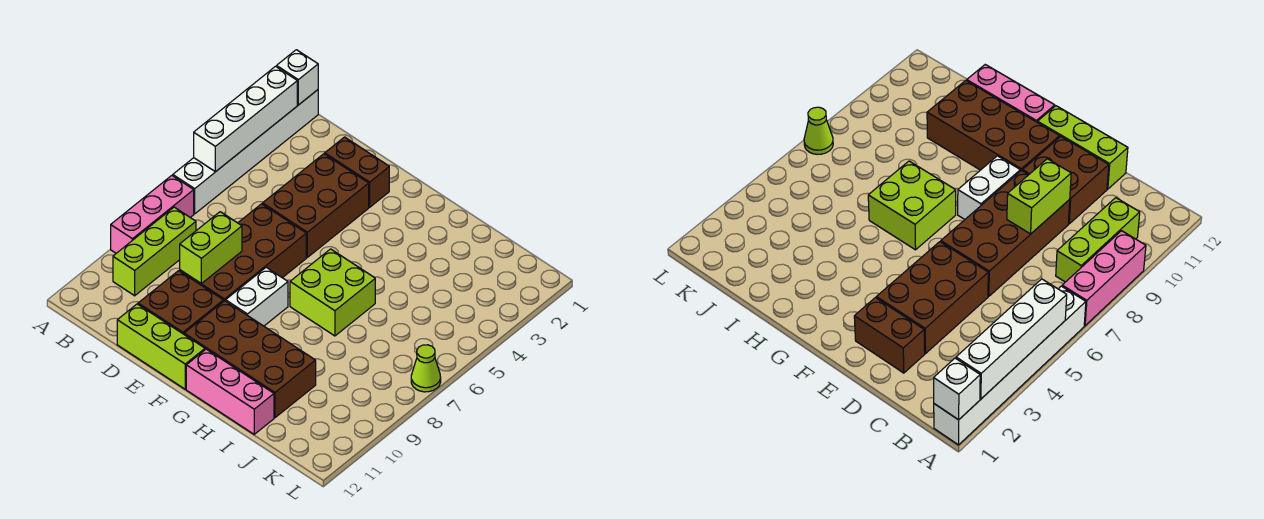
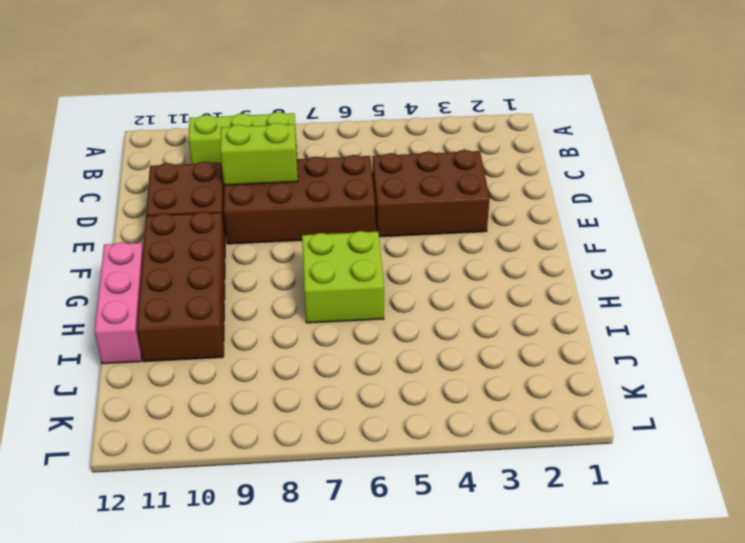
none -> white 1x6 brick [173,90,318,214]
none -> pink 1x3 brick [111,176,194,253]
none -> brown 1x2 brick [325,137,389,207]

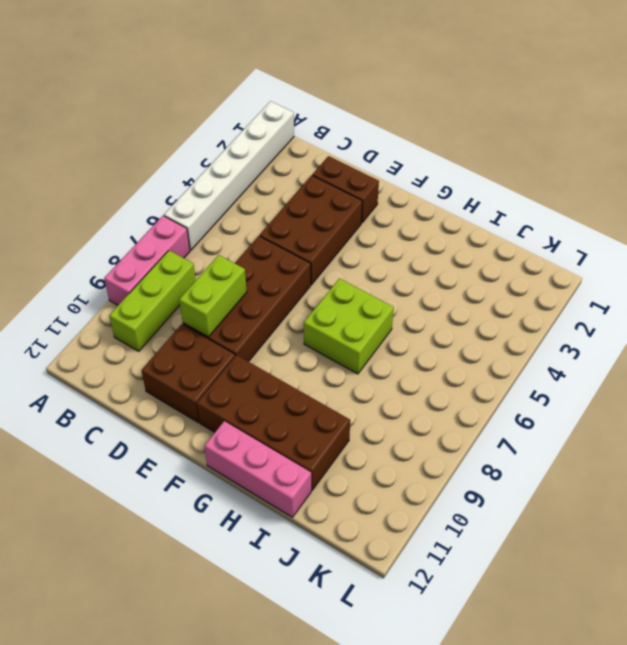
none -> lime 1x3 brick [117,304,205,389]
none -> white 1x2 brick [226,267,288,326]
none -> lime 1x1 cone [411,345,441,392]

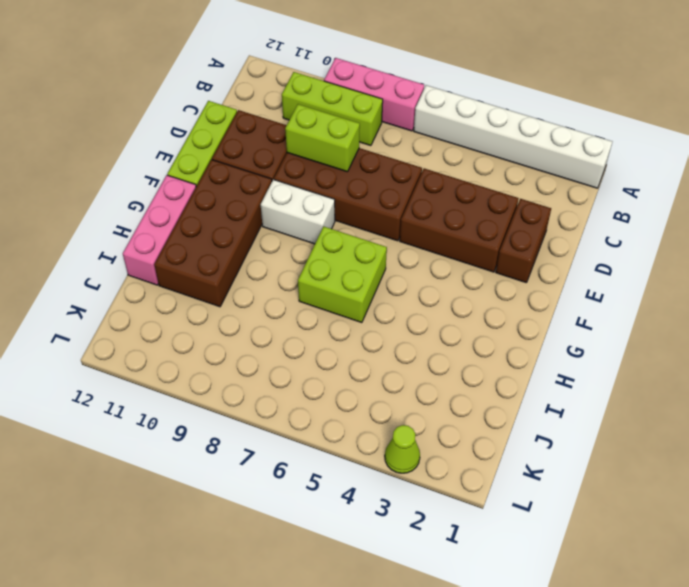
lime 1x1 cone [385,425,420,473] -> lime 1x1 cone moved to [411,345,441,392]
none -> white 1x1 brick [277,50,318,105]
none -> white 1x4 brick [194,66,297,172]

